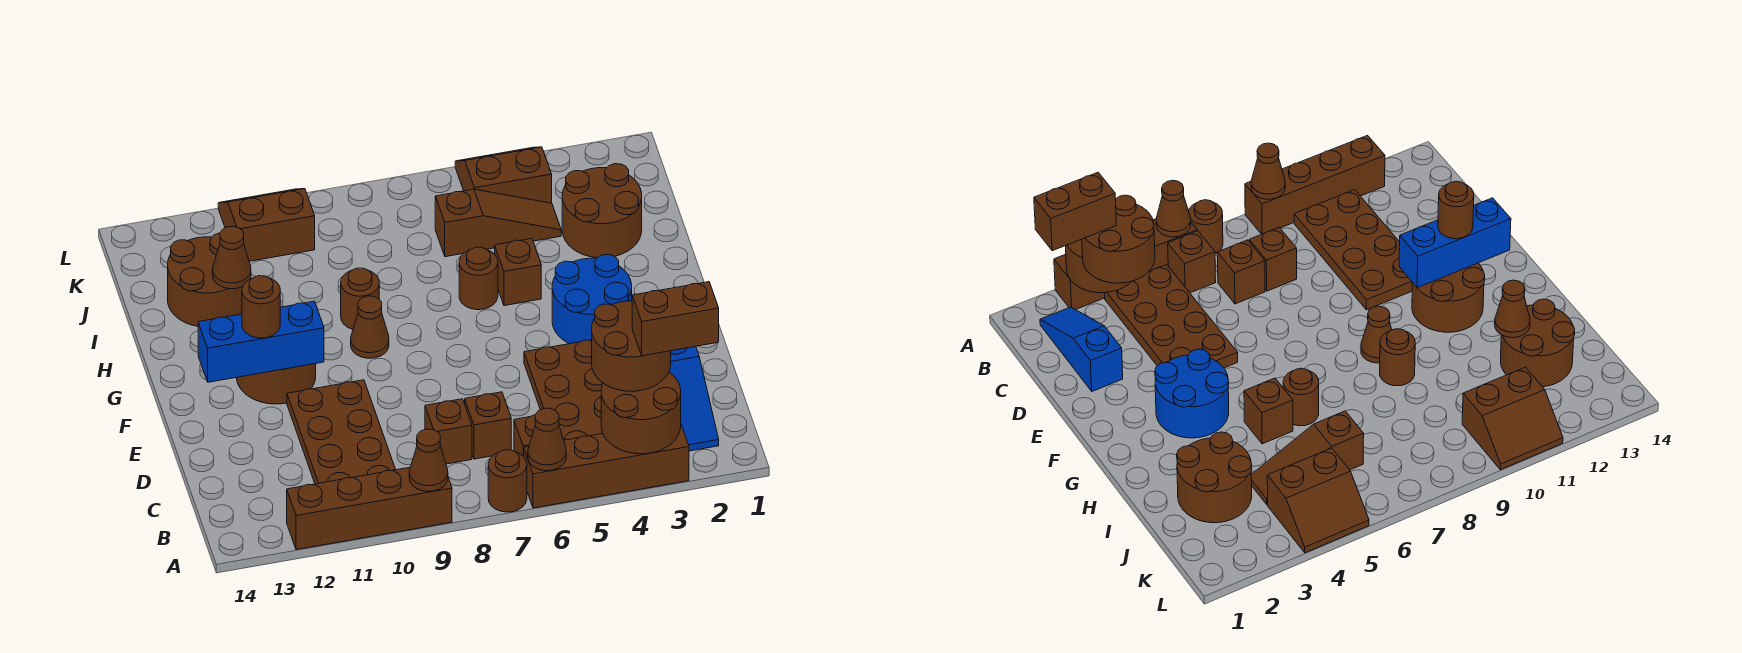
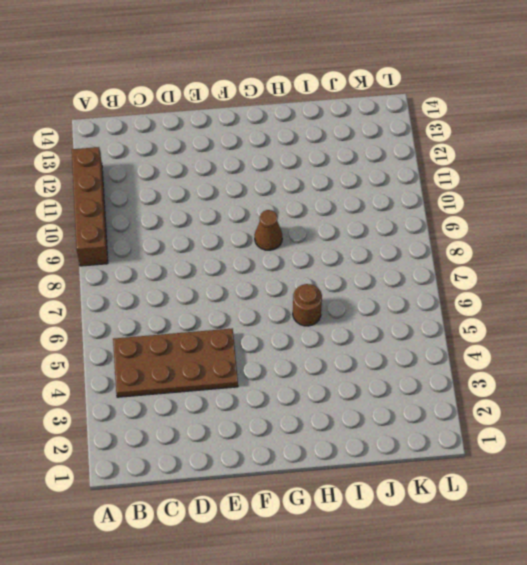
none -> brown 1x4 brick [523,425,689,508]
none -> brown 1x1 round brick [488,450,527,512]
none -> blue 1x3 slope [669,346,719,451]

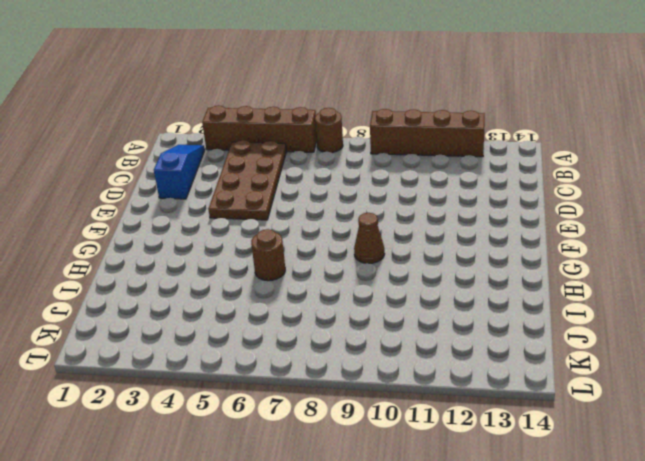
none -> brown 1x1 brick [514,415,535,456]
none -> brown 2x4 plate [287,380,396,484]
none -> brown 1x1 brick [465,392,511,459]

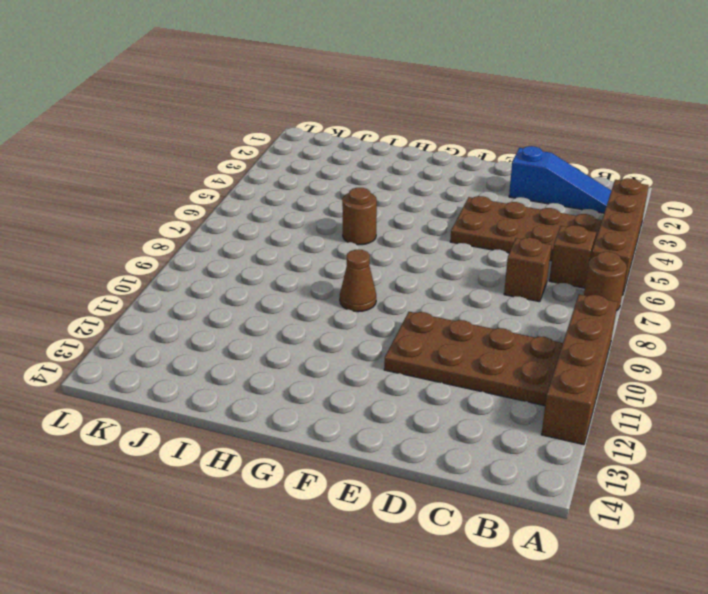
none -> brown 1x1 brick [425,399,472,464]
none -> blue 2x2 round brick [552,255,632,344]
none -> brown 2x2 round brick [236,364,316,404]

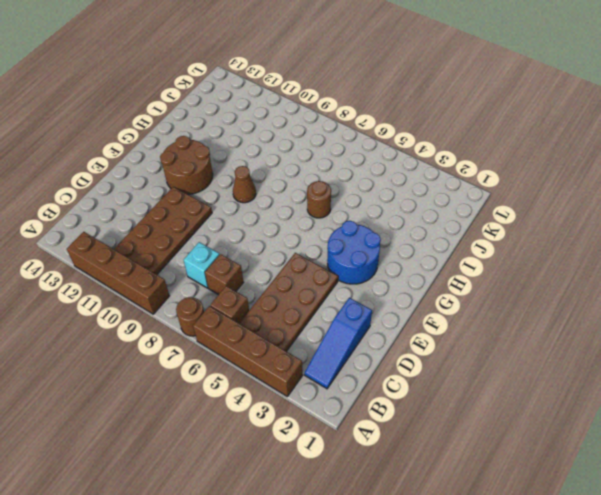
cyan 1x1 brick [184,242,220,288] -> brown 1x1 brick [425,399,472,464]
none -> brown 1x1 brick [495,238,541,306]
none -> brown 1x1 round brick [341,268,379,329]
none -> brown 2x2 round brick [562,164,642,258]

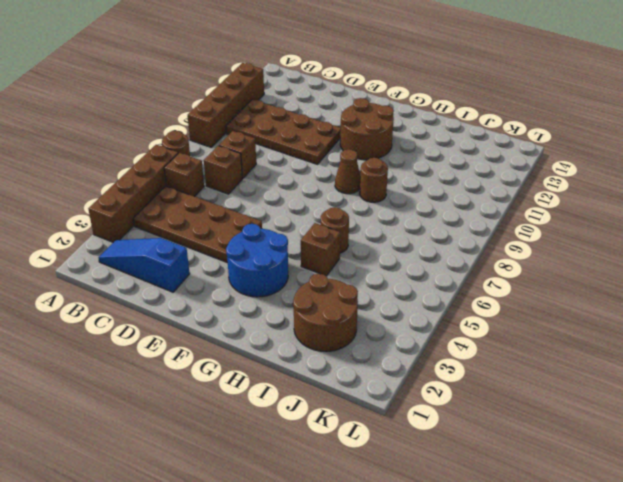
none -> brown 2x2 round brick [168,233,242,326]
none -> brown 1x3 slope [435,189,561,257]
none -> brown 2x2 slope [455,147,552,203]

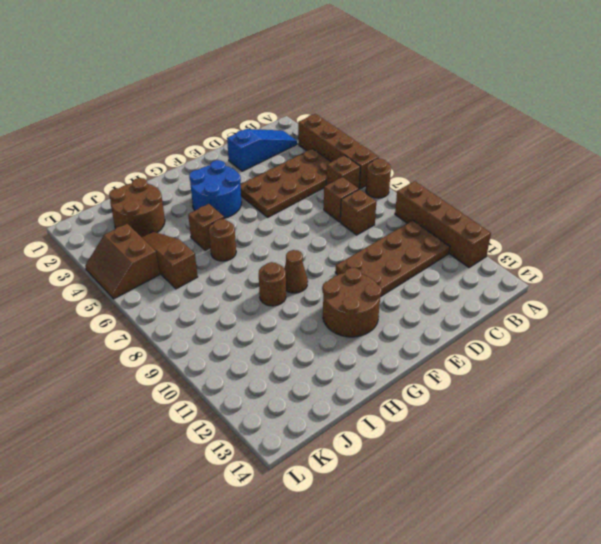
none -> brown 2x2 round brick [168,233,242,326]
none -> brown 2x2 slope [218,189,315,261]
none -> brown 2x2 round brick [601,372,681,454]

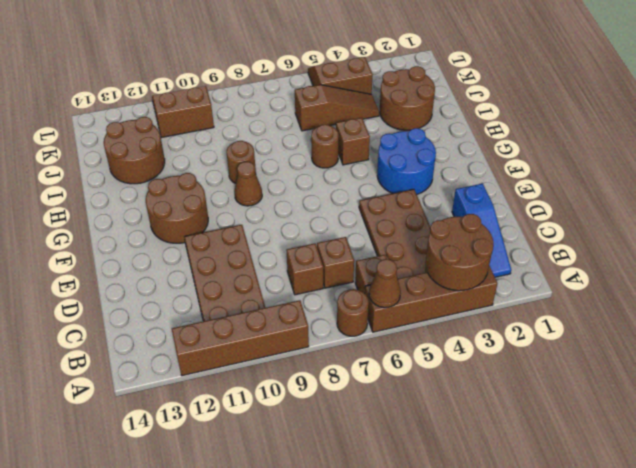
none -> brown 1x1 cone [409,429,448,491]
none -> blue 1x3 brick [198,301,324,382]
none -> brown 1x1 cone [212,227,251,289]

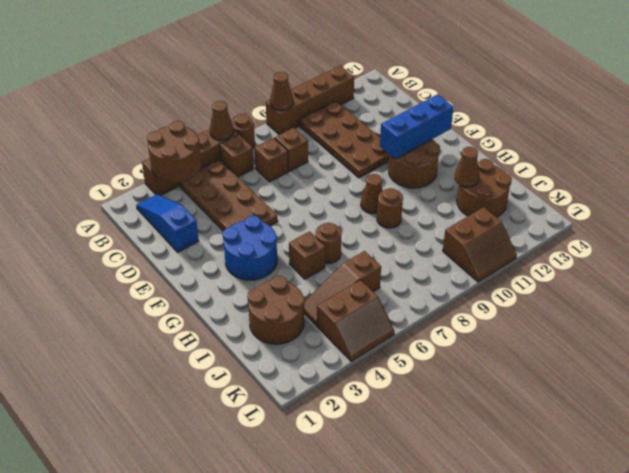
none -> brown 2x2 round brick [592,301,671,391]
none -> brown 1x1 round brick [242,276,280,338]
none -> brown 1x2 brick [632,282,719,356]

